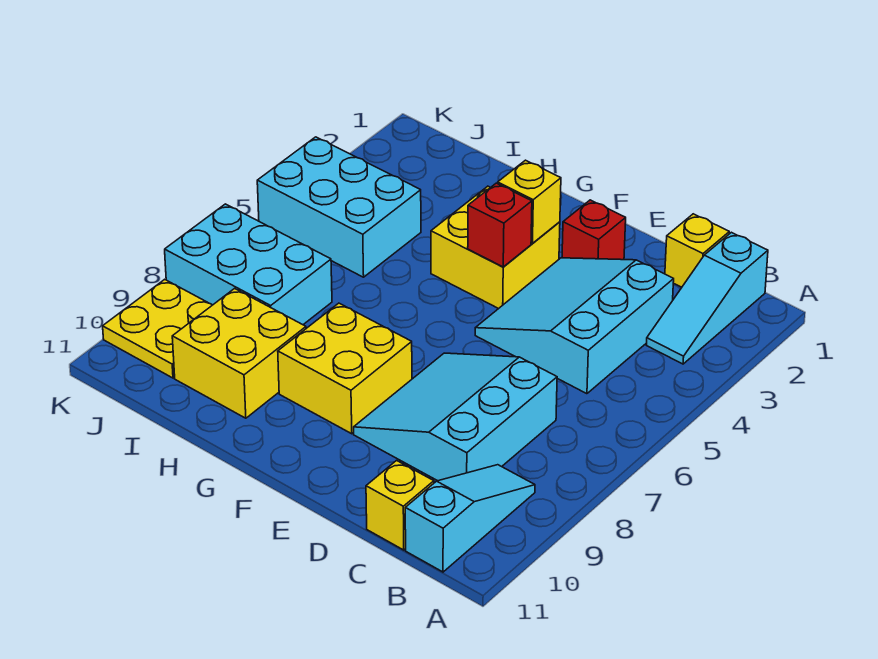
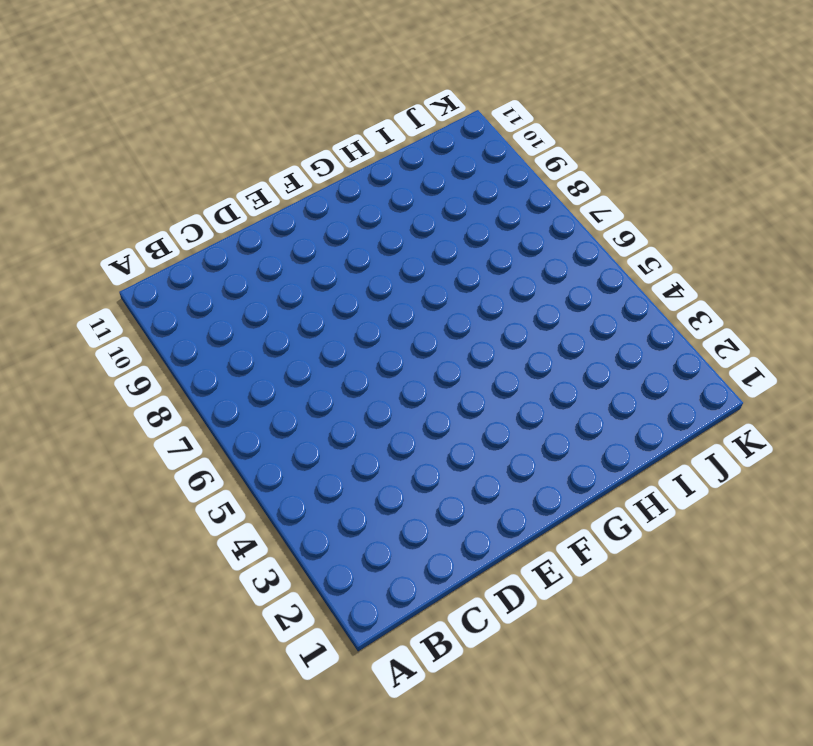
none -> cyan 1x3 slope [647,232,768,364]
none -> cyan 1x3 slope [405,465,535,572]
none -> yellow 1x1 brick [665,214,729,287]

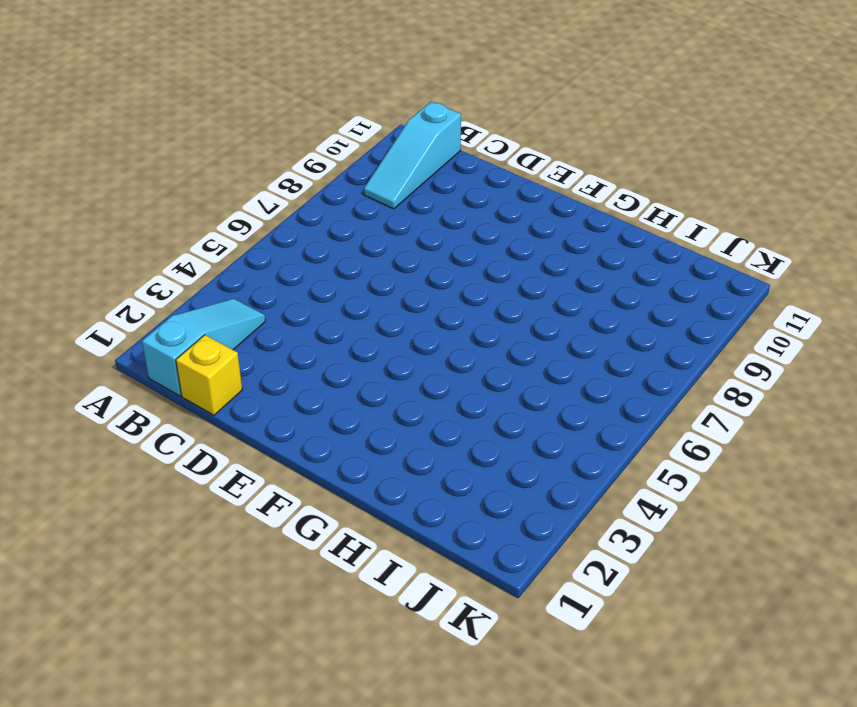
none -> cyan 3x3 slope [475,258,674,394]
none -> cyan 3x3 slope [354,353,557,481]
none -> yellow 1x1 brick [366,461,434,550]

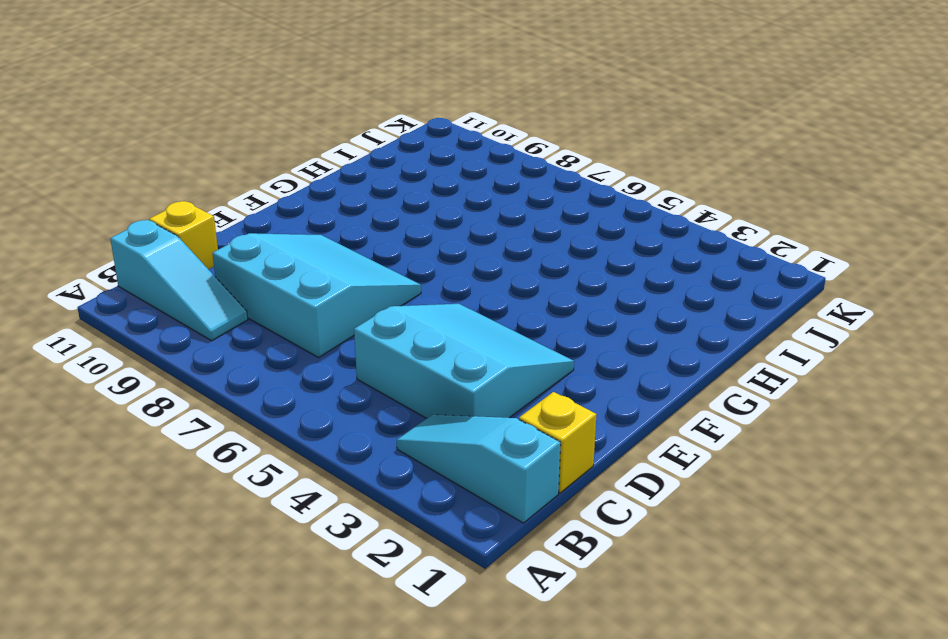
none -> red 1x1 brick [562,200,626,260]
none -> yellow 2x2 brick [431,186,560,309]
none -> yellow 2x2 brick [278,303,412,434]

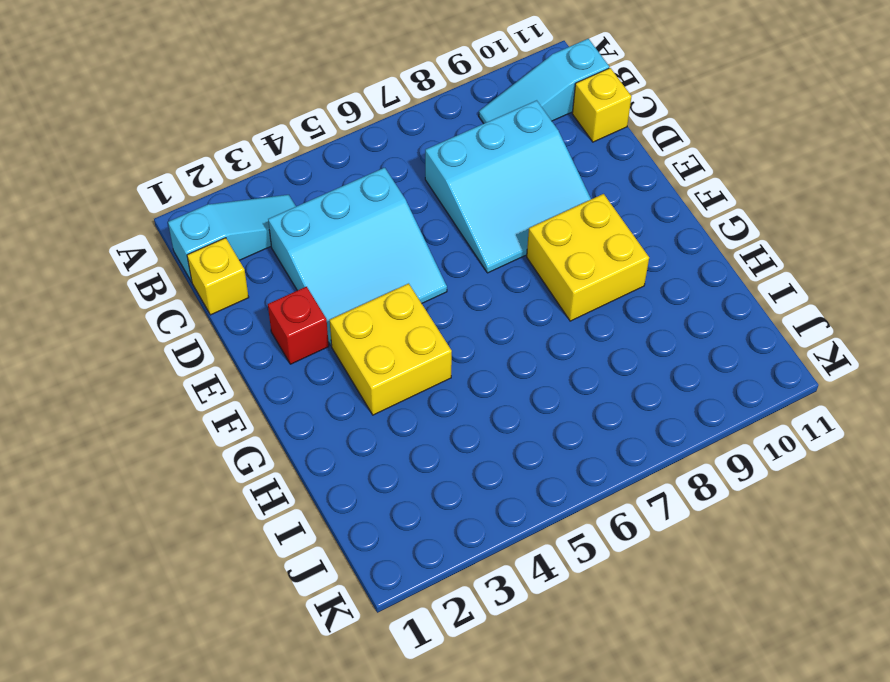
none -> yellow 2x2 brick [172,288,306,418]
none -> cyan 2x3 brick [257,137,421,277]
none -> cyan 2x3 brick [165,204,332,325]

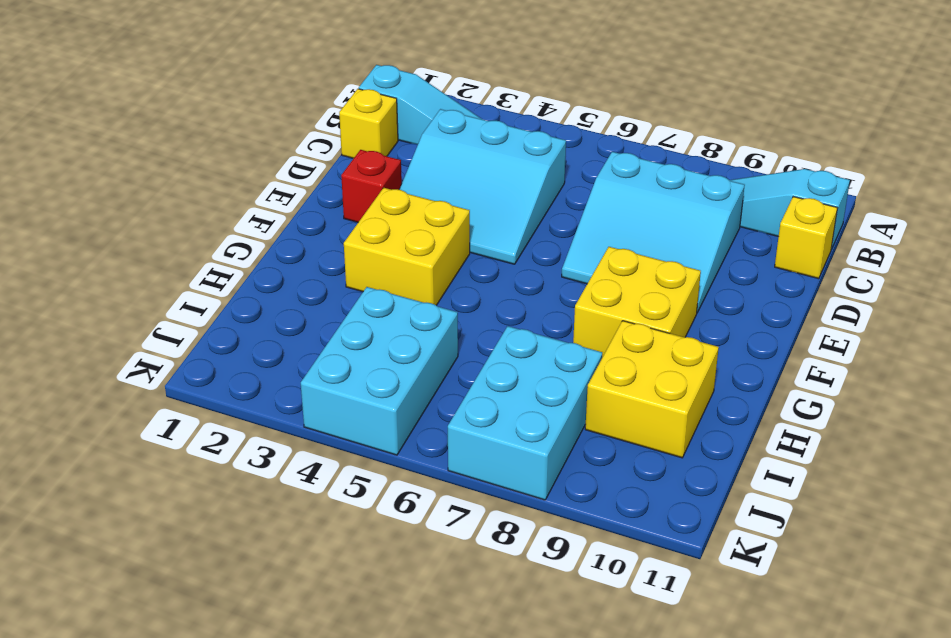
none -> yellow 2x2 plate [103,279,212,378]
none -> yellow 1x1 brick [498,160,561,243]
none -> red 1x1 brick [468,183,532,267]

